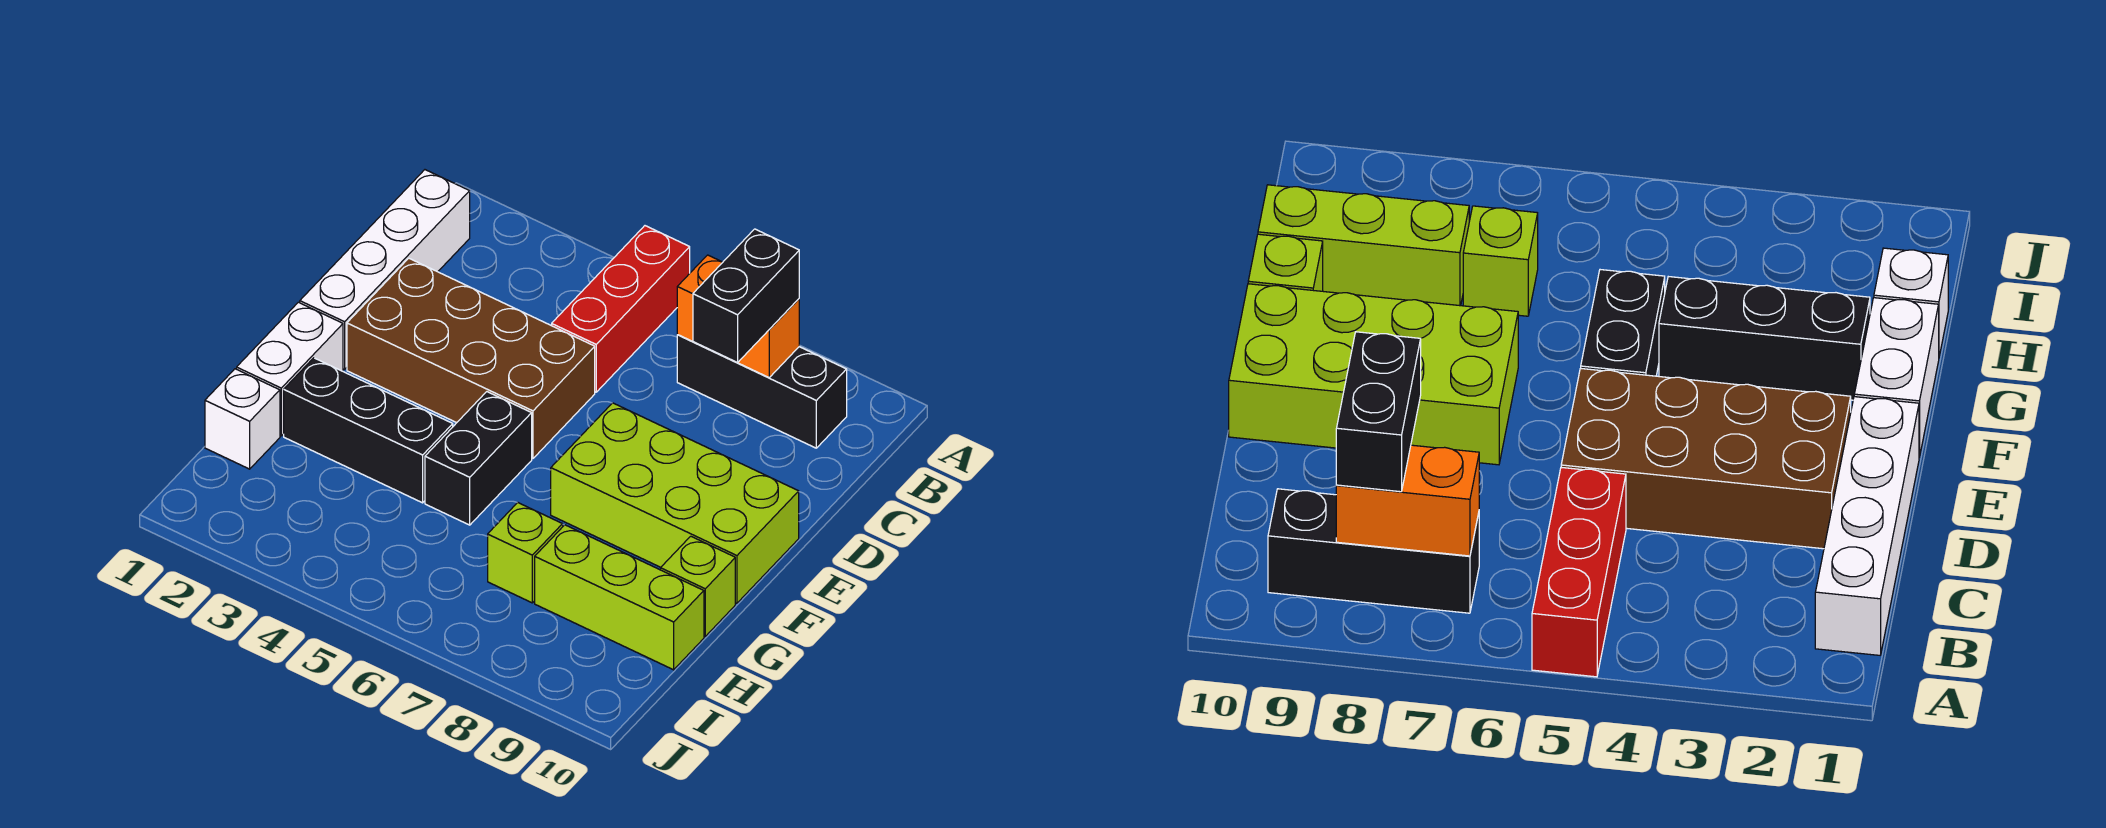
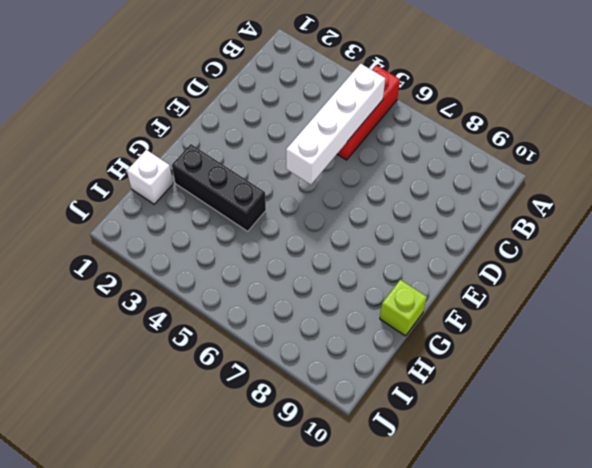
white 1x4 brick [286,64,385,184] -> white 1x4 brick moved to [300,170,470,369]
none -> black 1x3 brick [677,335,847,448]
none -> brown 2x4 brick [347,258,595,459]
none -> lime 2x4 brick [551,403,799,603]

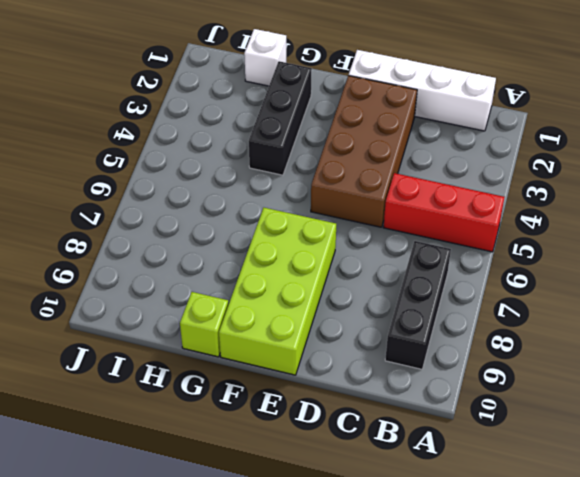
none -> white 1x2 brick [237,302,343,436]
none -> black 1x2 brick [425,392,532,525]
none -> lime 1x1 brick [488,503,563,603]

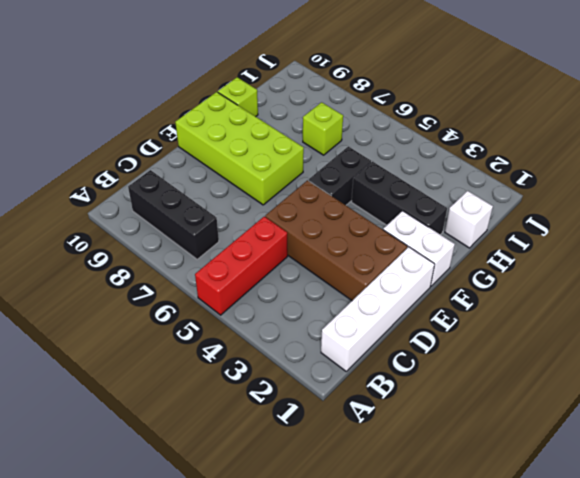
white 1x2 brick [383,211,455,286] -> white 1x2 brick turned to [237,302,343,436]
none -> lime 1x3 brick [535,525,704,670]
none -> orange 1x2 brick [677,255,799,377]
none -> black 1x2 brick [693,229,799,363]

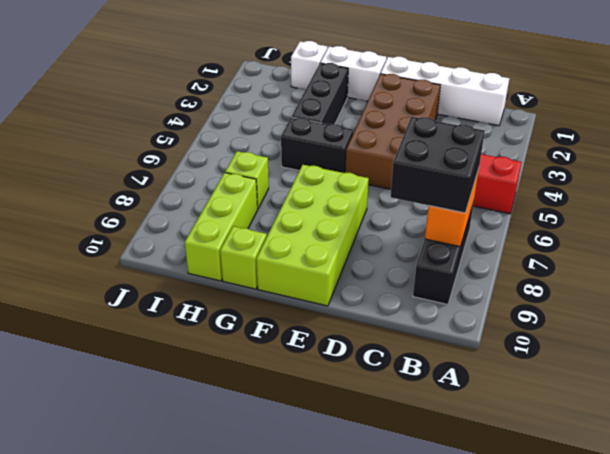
black 2x2 brick [391,117,485,213] -> black 1x2 brick [693,229,799,363]

